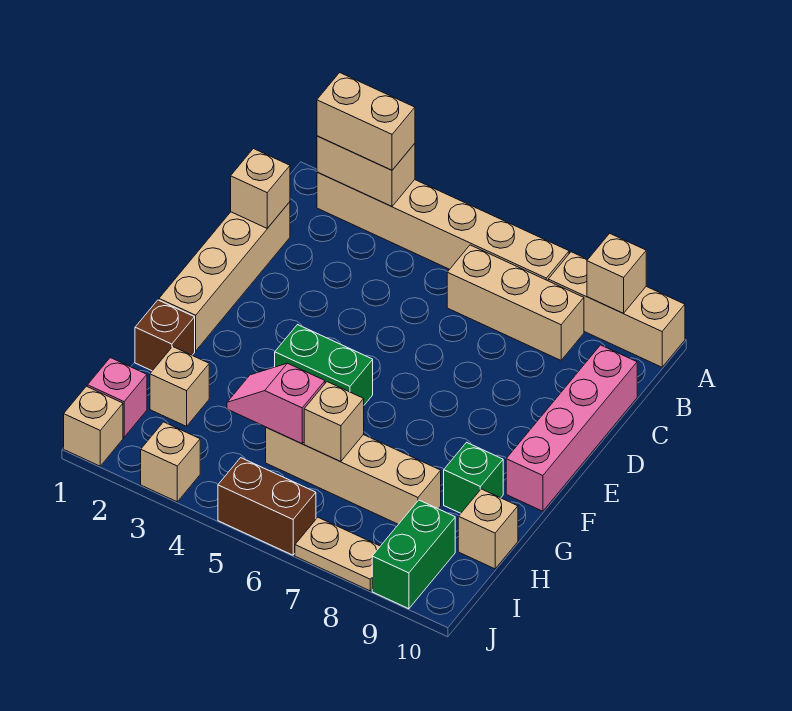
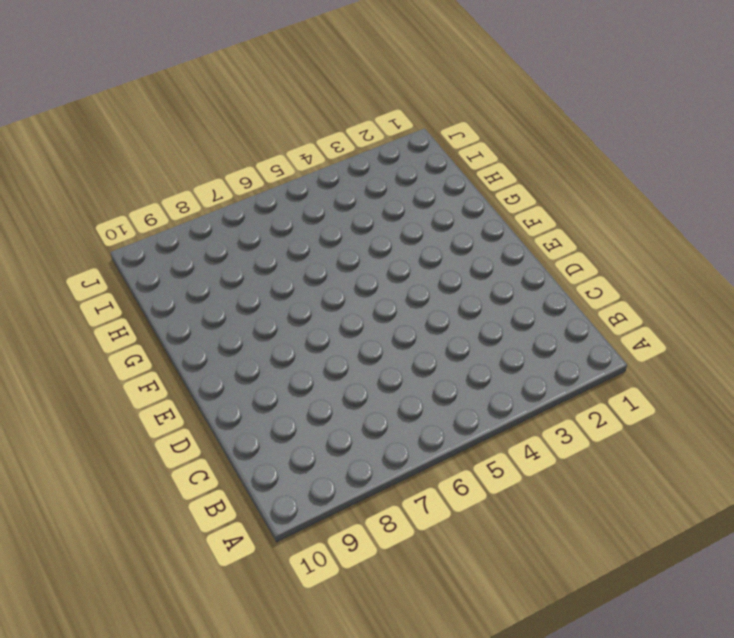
none -> tan 1x6 brick [317,172,569,281]
none -> tan 1x3 brick [548,252,685,367]
none -> tan 1x3 brick [447,245,584,360]

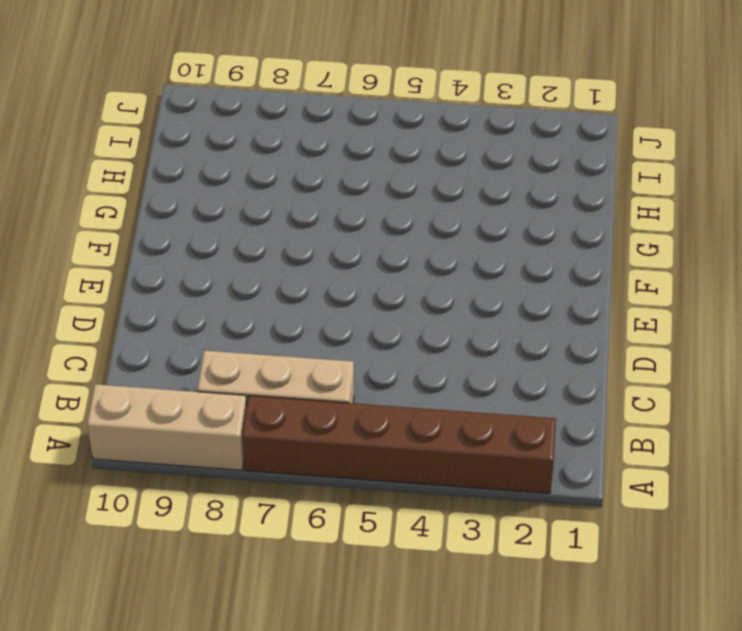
brown 1x6 brick [243,396,556,494] -> tan 1x6 brick [317,172,569,281]
none -> tan 1x4 brick [159,202,290,351]
none -> pink 1x4 brick [506,345,637,511]
none -> green 1x2 brick [275,325,373,405]

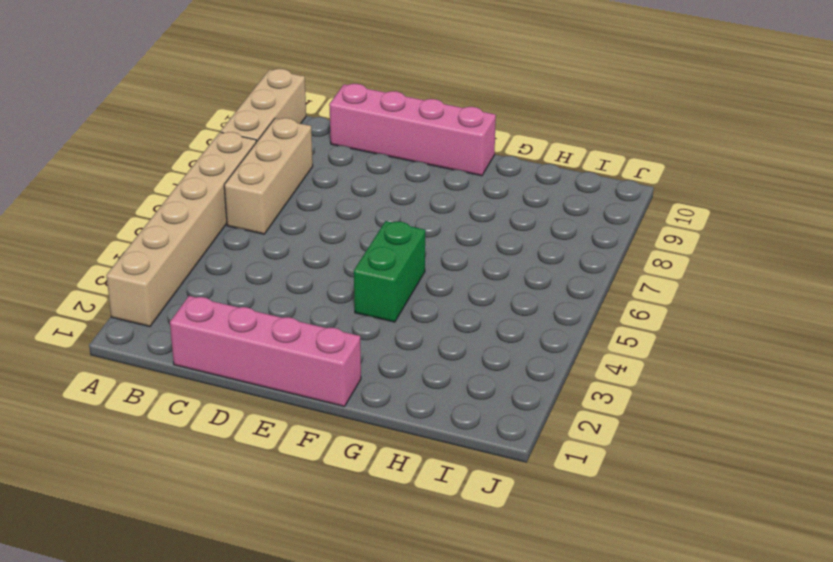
pink 1x4 brick [170,296,361,407] -> tan 1x4 brick [159,202,290,351]
none -> brown 1x1 brick [135,300,195,371]
none -> green 1x1 brick [444,442,503,513]
none -> tan 1x1 brick [150,347,209,426]

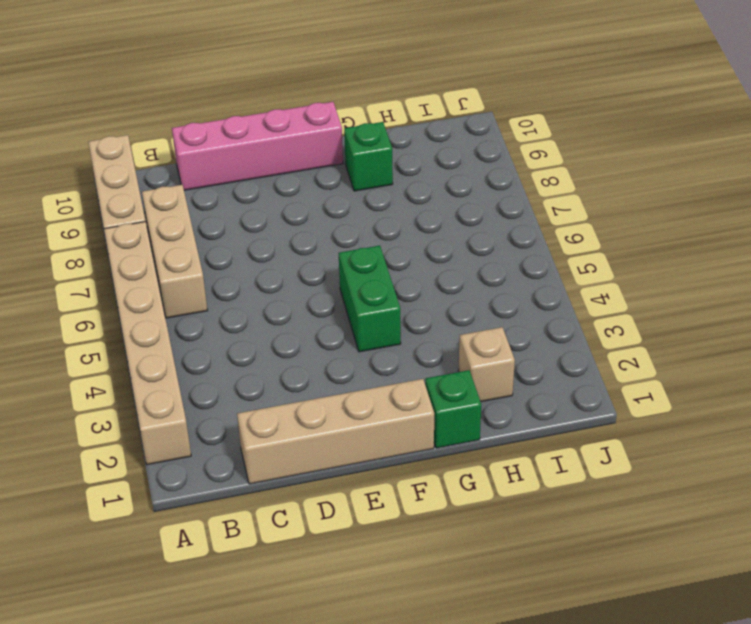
green 1x1 brick [425,370,481,448] -> brown 1x1 brick [135,300,195,371]
none -> tan 1x4 brick [266,427,441,524]
none -> tan 1x1 brick [458,489,518,569]
none -> pink 1x1 brick [87,358,147,437]

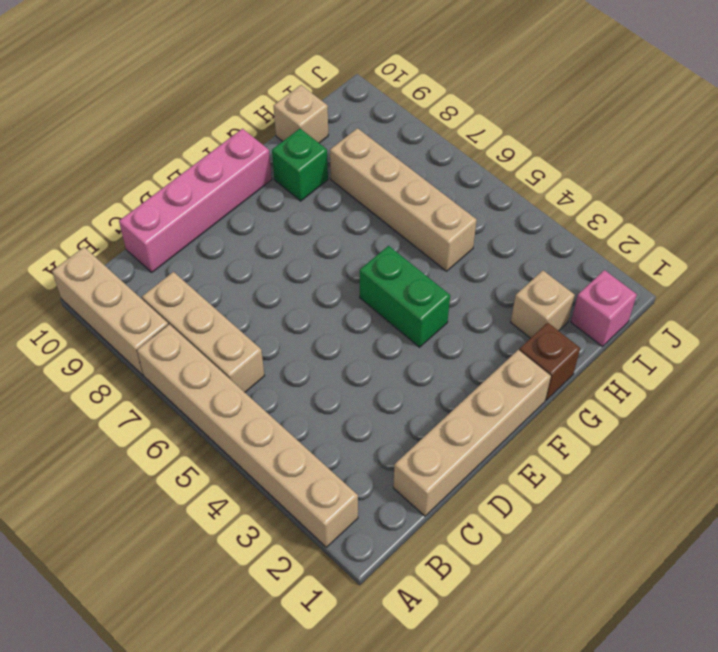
none -> green 1x2 brick [372,500,455,609]
none -> tan 1x1 brick [64,386,123,466]
none -> tan 1x1 brick [141,422,200,502]

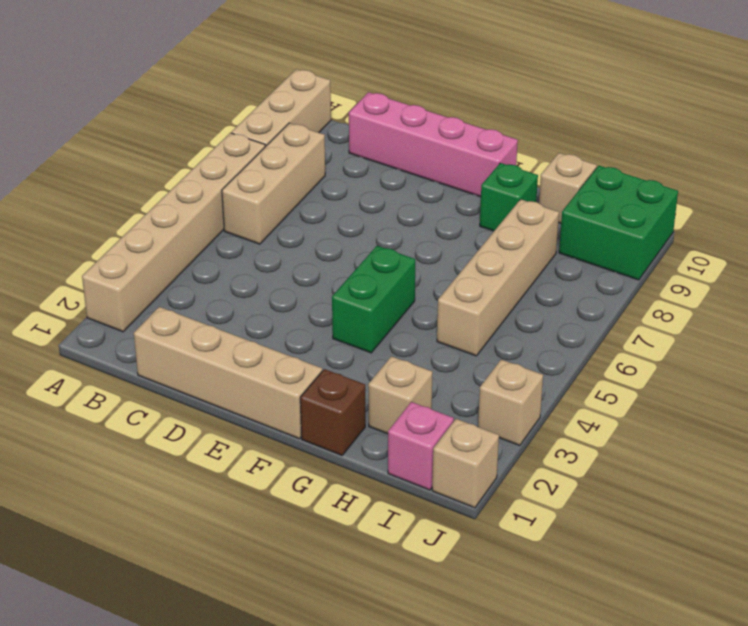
green 2x2 brick [559,166,678,280] -> green 1x2 brick [372,500,455,609]
none -> brown 1x2 brick [218,458,316,555]
none -> tan 1x2 plate [295,518,380,591]
none -> tan 1x2 brick [317,136,415,206]

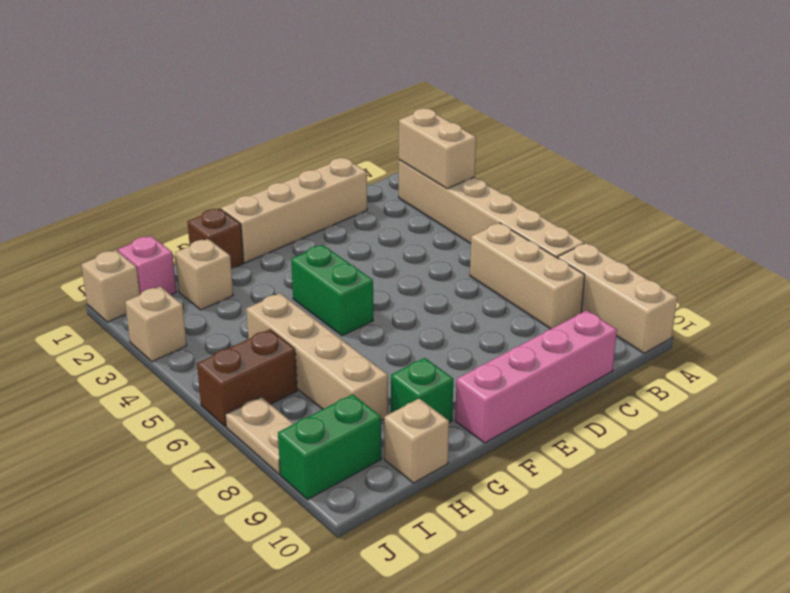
brown 1x2 brick [197,329,297,427] -> brown 1x2 brick turned to [218,458,316,555]
none -> tan 1x1 brick [587,233,646,313]
none -> tan 1x1 brick [231,149,290,228]
none -> pink 1x2 slope [227,363,325,443]

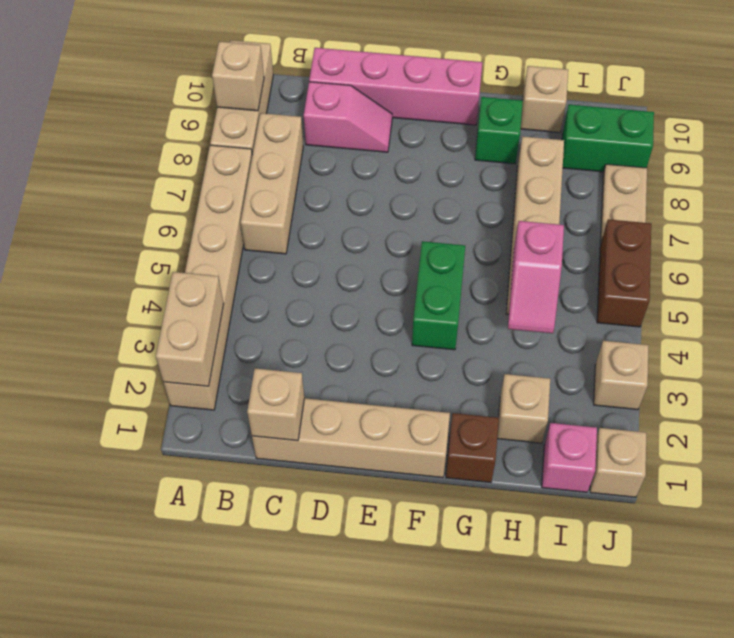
pink 1x2 slope [304,82,392,152] -> none
none -> tan 1x1 brick [304,382,364,461]
none -> tan 1x2 brick [317,73,415,170]

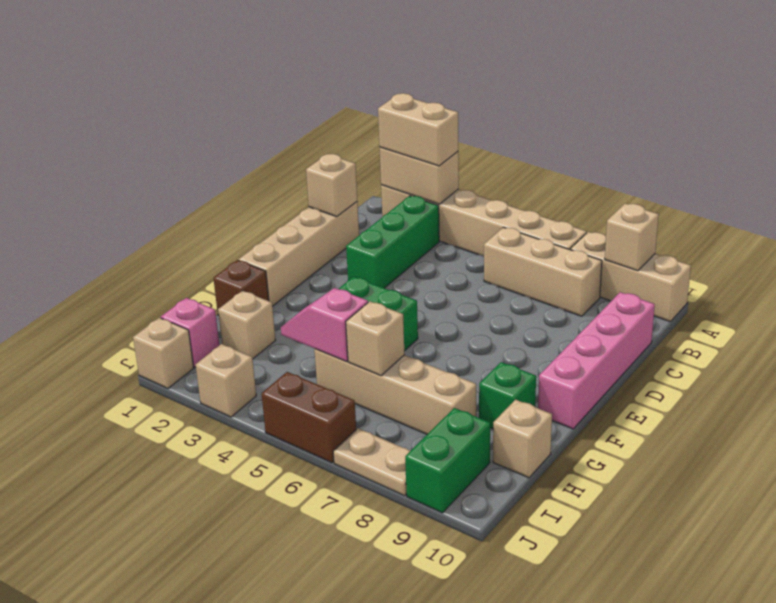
green 1x3 brick [346,196,439,288] -> none

